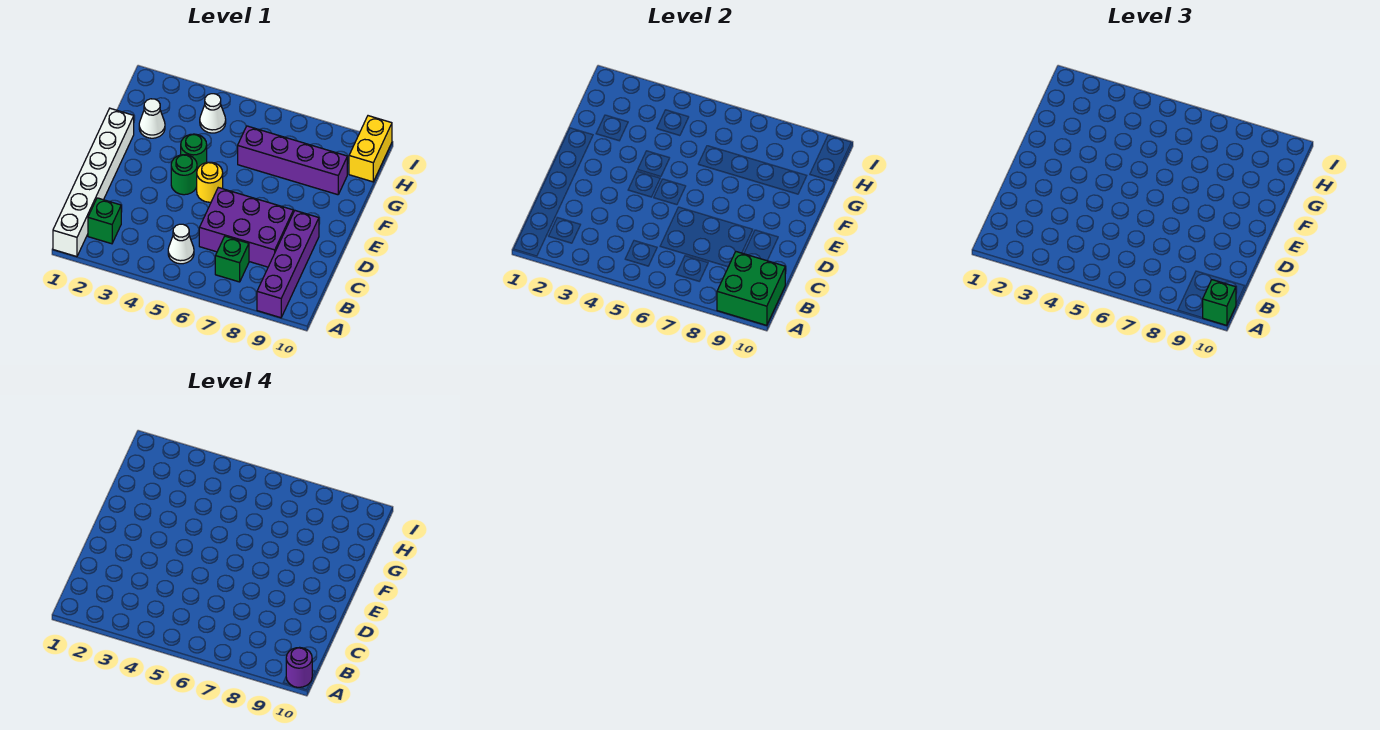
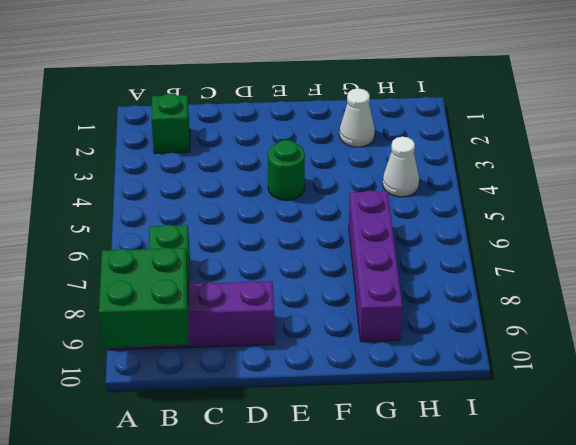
none -> white 1x6 brick [53,108,134,257]
none -> white 1x1 cone [168,224,194,264]
none -> purple 2x3 brick [199,188,293,267]

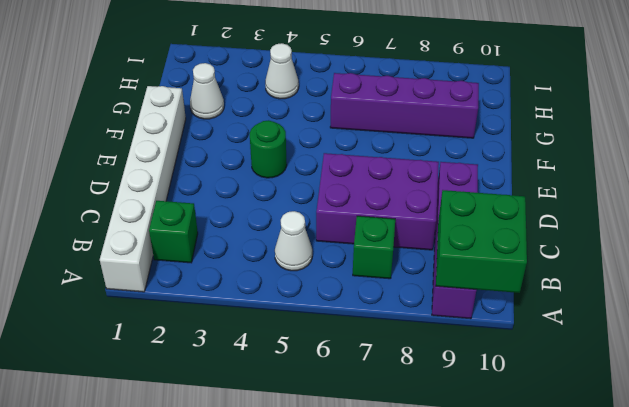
none -> yellow 1x1 round brick [197,162,223,202]
none -> green 1x1 round brick [181,134,207,169]
none -> yellow 1x2 brick [349,116,392,182]

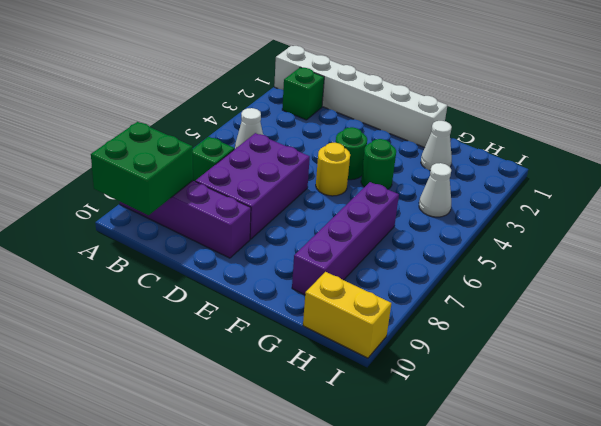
none -> green 1x1 brick [1203,280,1236,325]
none -> purple 1x1 round brick [286,647,312,687]

